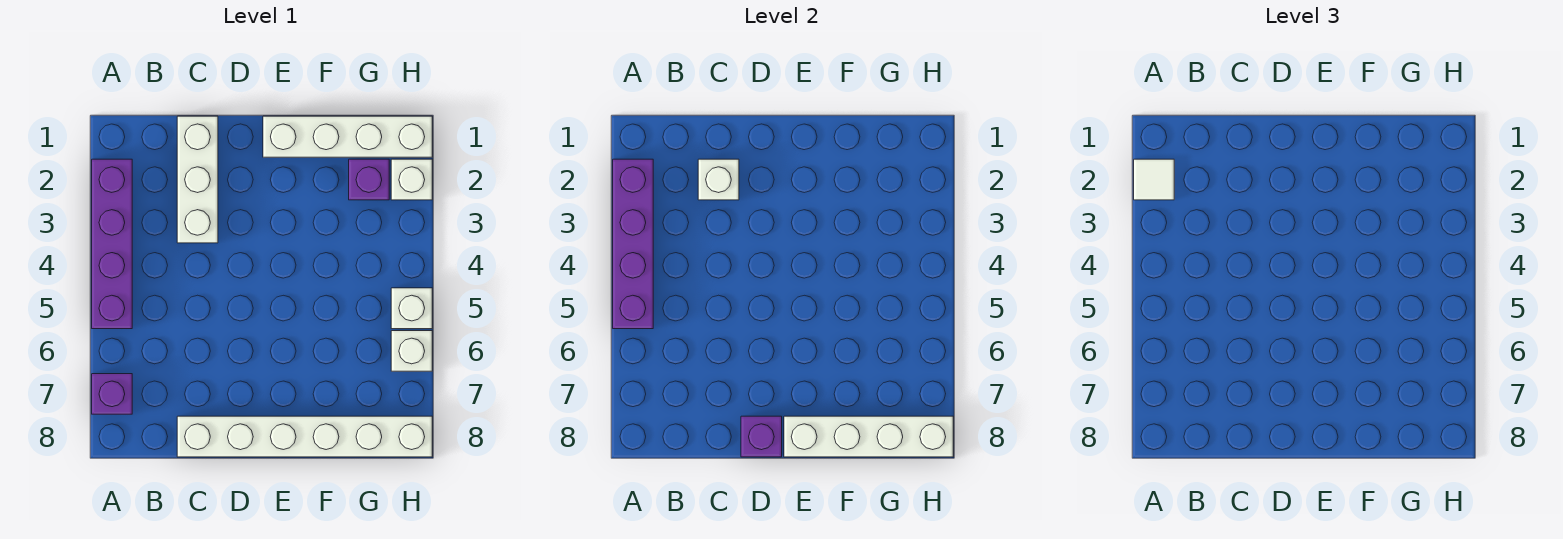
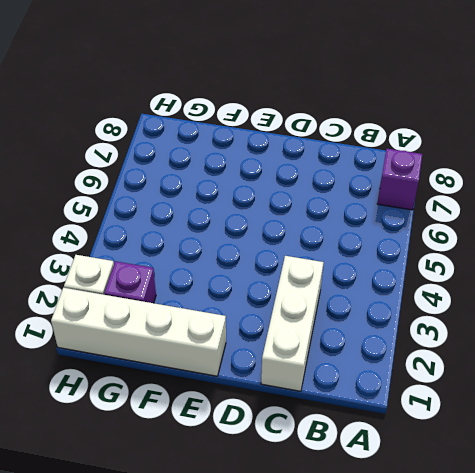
none -> purple 1x4 brick [92,159,132,329]
none -> white 1x6 brick [177,416,432,457]
none -> white 1x1 brick [391,288,432,329]

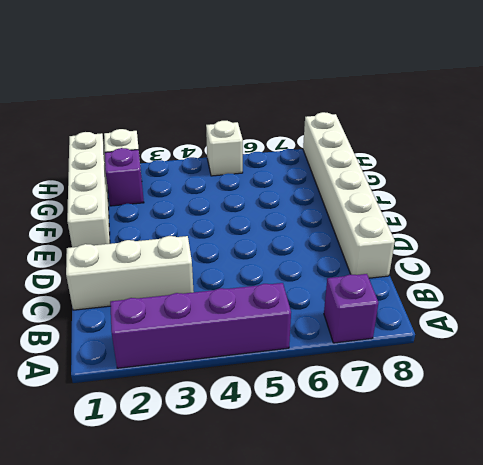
none -> white 1x1 brick [391,331,432,371]
none -> purple 1x4 brick [613,159,653,329]
none -> white 1x1 brick [698,159,739,200]

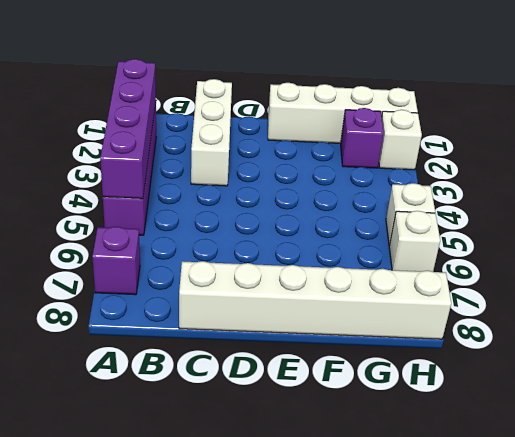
none -> white 1x1 brick [698,159,739,200]
none -> purple 1x1 brick [741,416,782,457]
none -> white 1x4 brick [784,416,953,457]

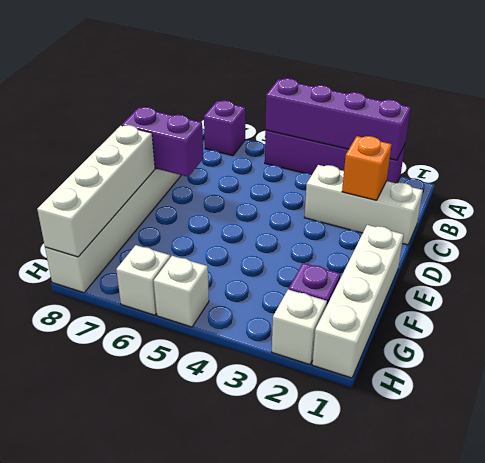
orange 1x1 brick [342,136,392,200] -> white 1x1 brick [698,159,739,200]
purple 1x2 brick [122,107,203,177] -> purple 1x1 brick [741,416,782,457]
none -> white 1x1 tile [1134,159,1174,200]

